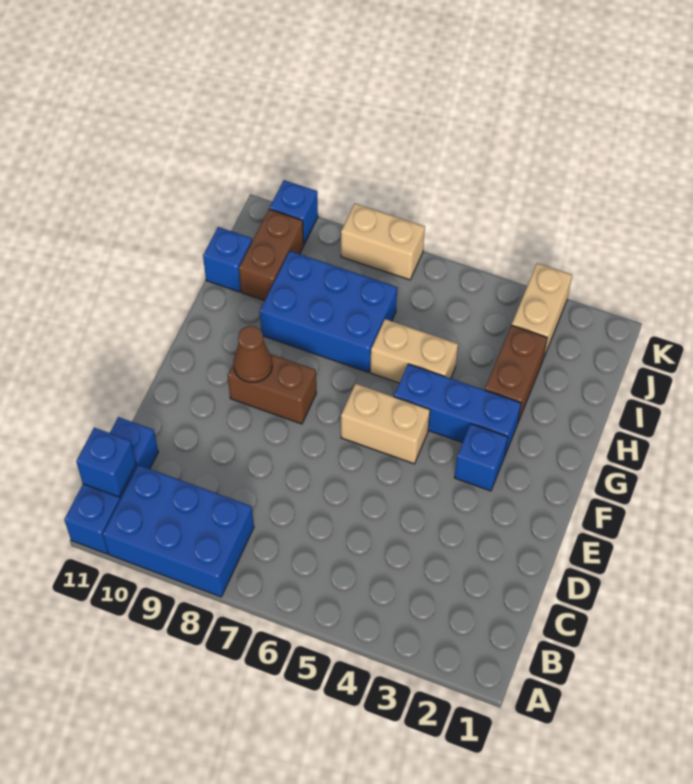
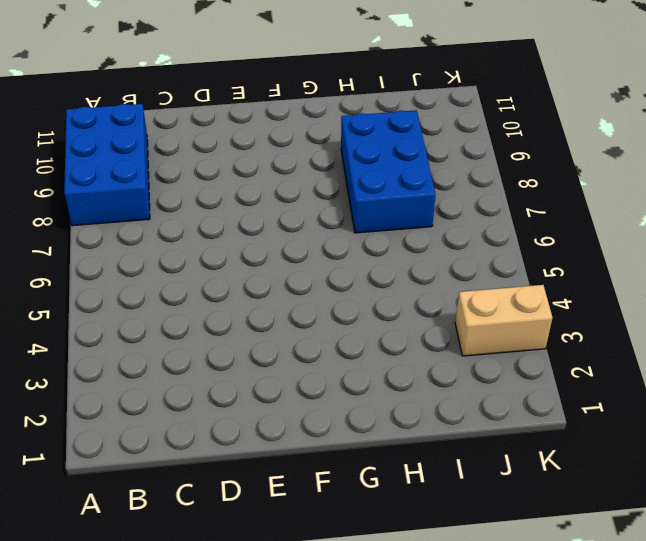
none -> blue 1x3 brick [64,417,158,554]
none -> blue 1x1 brick [455,424,508,491]
none -> tan 1x2 brick [341,384,430,464]

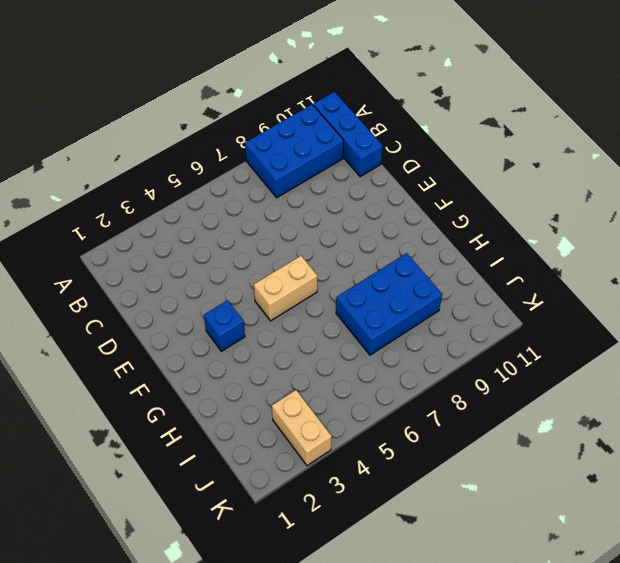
none -> brown 1x2 brick [228,354,316,424]
none -> blue 1x3 brick [394,364,521,457]
none -> brown 1x2 brick [485,325,547,422]

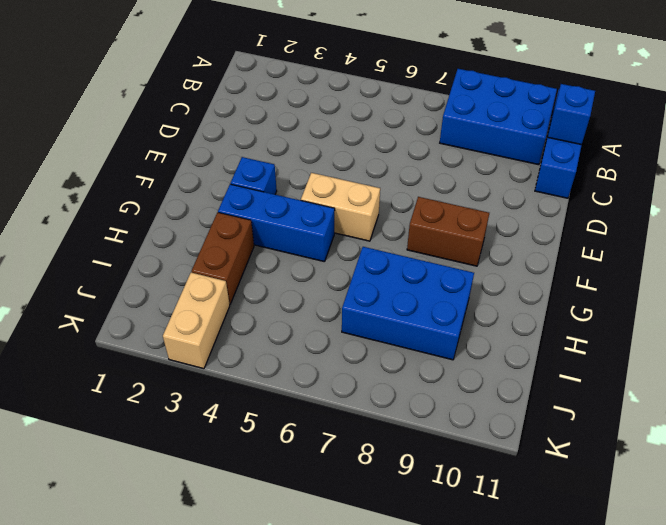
none -> tan 1x2 brick [370,319,458,383]
none -> brown 1x2 brick [239,209,304,301]
none -> blue 1x1 brick [203,227,252,292]

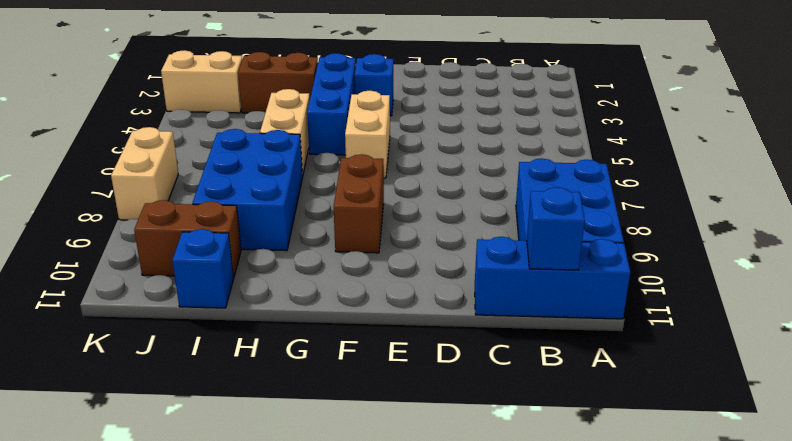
none -> blue 1x1 brick [270,180,318,244]
none -> brown 1x1 cone [233,326,272,383]

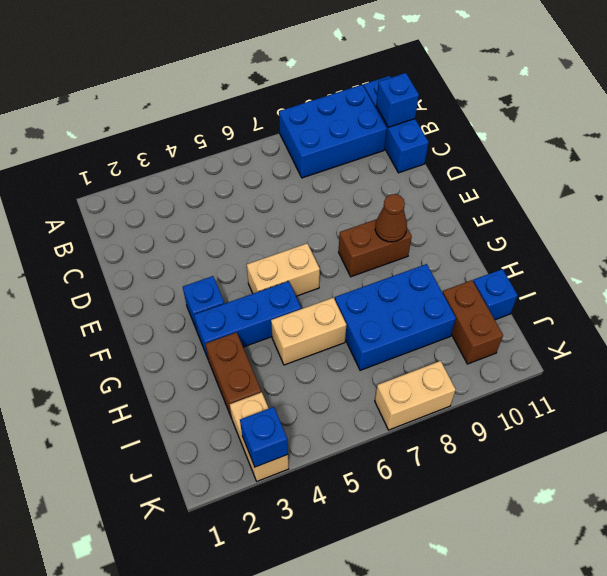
blue 1x1 brick [240,407,288,467] -> blue 1x1 brick moved to [270,180,318,244]

